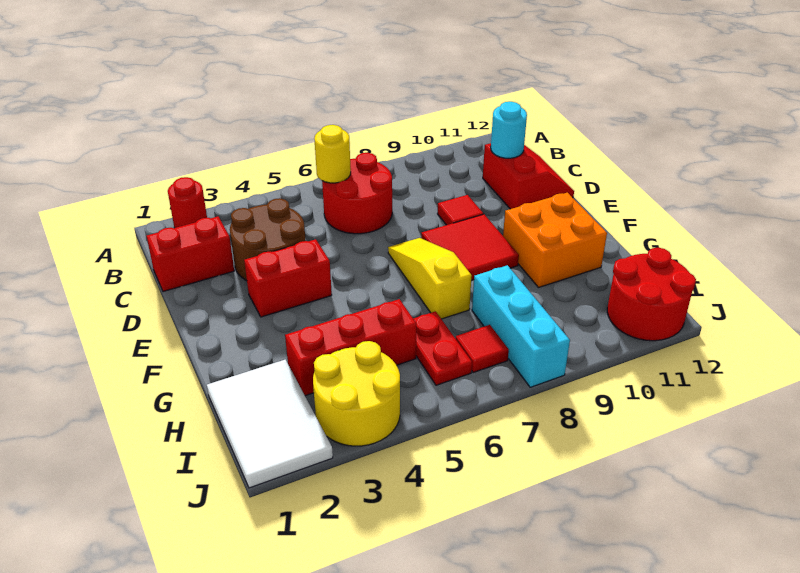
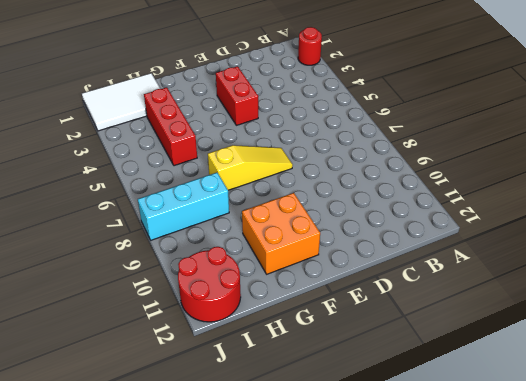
none -> red 2x2 round brick [322,153,392,234]
none -> red 1x2 brick [147,217,234,292]
none -> brown 2x2 round brick [230,198,306,281]

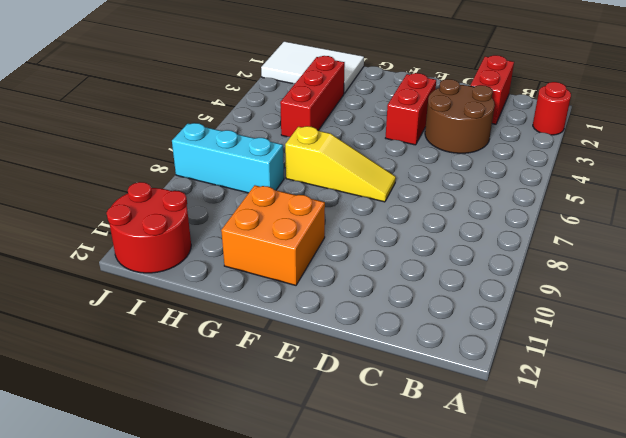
none -> red 2x2 round brick [322,153,392,234]
none -> red 2x2 slope [483,143,574,209]
none -> red 1x1 tile [438,195,483,225]

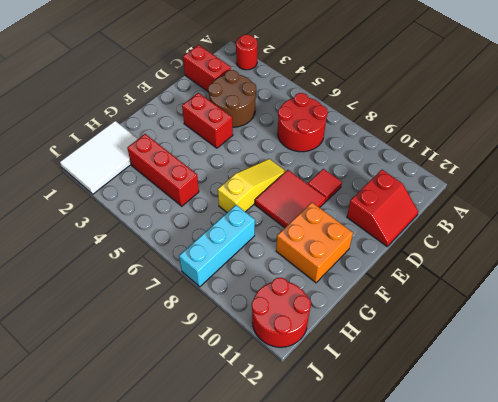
none -> red 1x2 plate [413,311,472,385]
none -> yellow 2x2 round brick [313,341,400,446]
none -> red 1x1 tile [456,325,509,372]

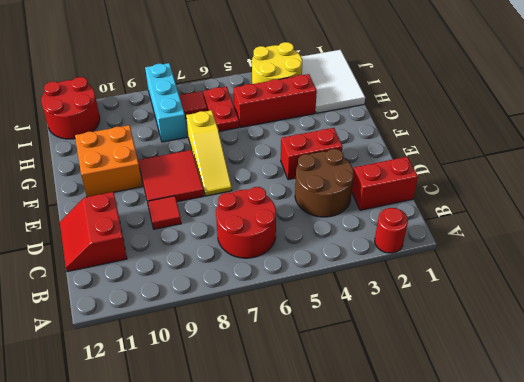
none -> yellow 1x1 round brick [314,125,351,183]
none -> cyan 1x1 round brick [491,102,527,158]

